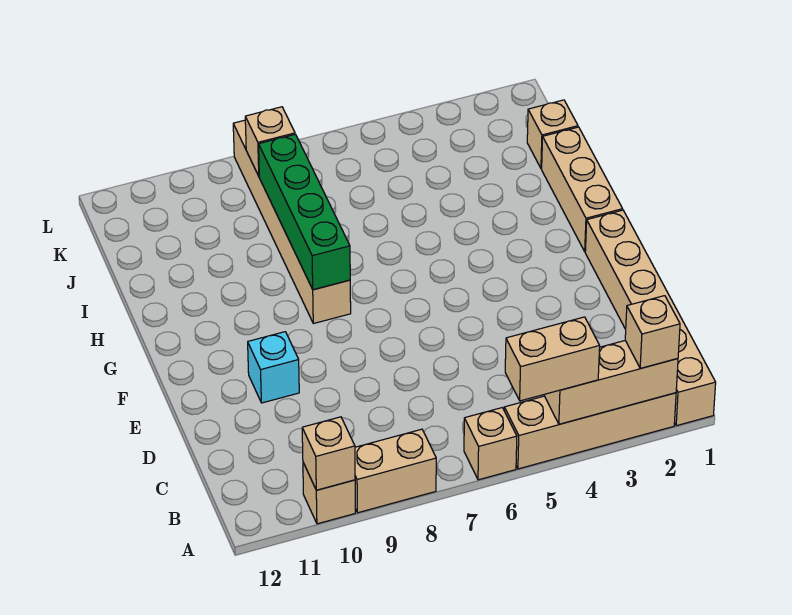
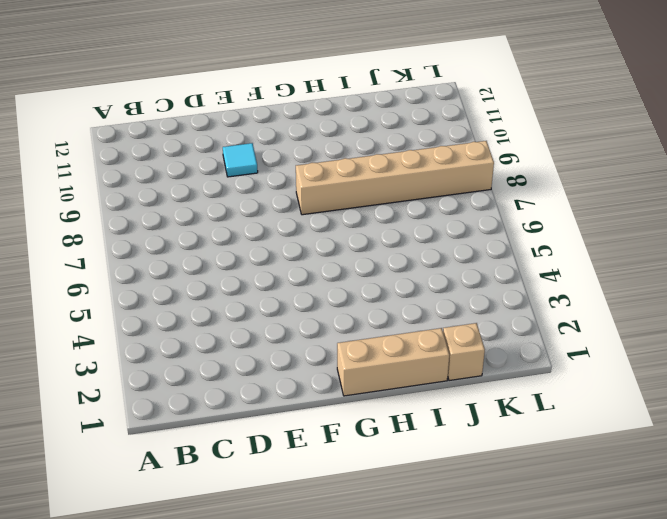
cyan 1x1 tile [223,143,258,177] -> cyan 1x1 brick [248,332,299,403]
none -> tan 1x6 brick [585,210,716,426]
none -> tan 1x4 brick [504,393,676,469]
none -> tan 1x1 brick [464,408,517,480]

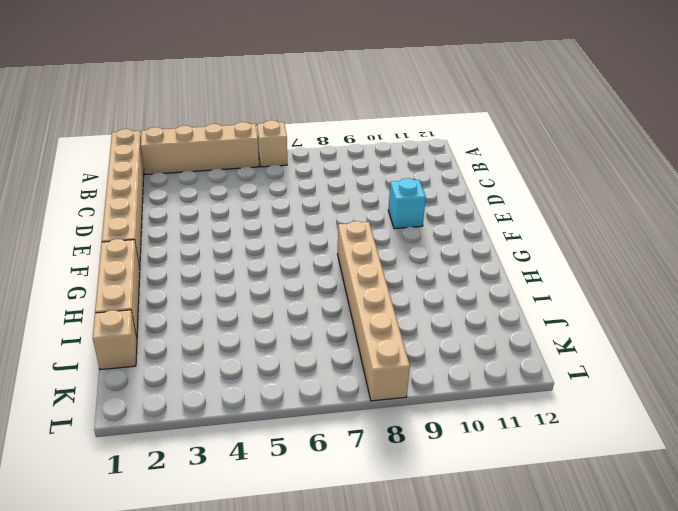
none -> tan 1x2 brick [355,429,436,513]
none -> tan 1x1 brick [303,463,355,524]
none -> tan 1x3 brick [544,341,678,424]

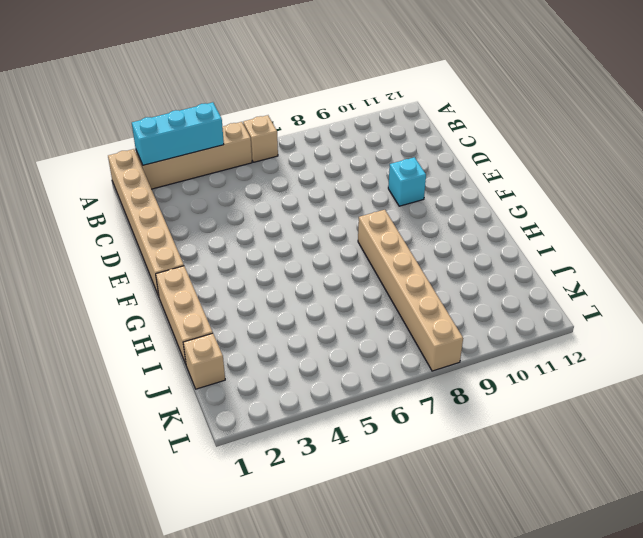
cyan 1x3 brick [132,102,224,165] -> tan 1x3 brick [544,341,678,424]
none -> tan 1x2 brick [355,429,436,513]
none -> tan 1x1 brick [303,463,355,524]
none -> tan 1x1 brick [302,417,355,490]

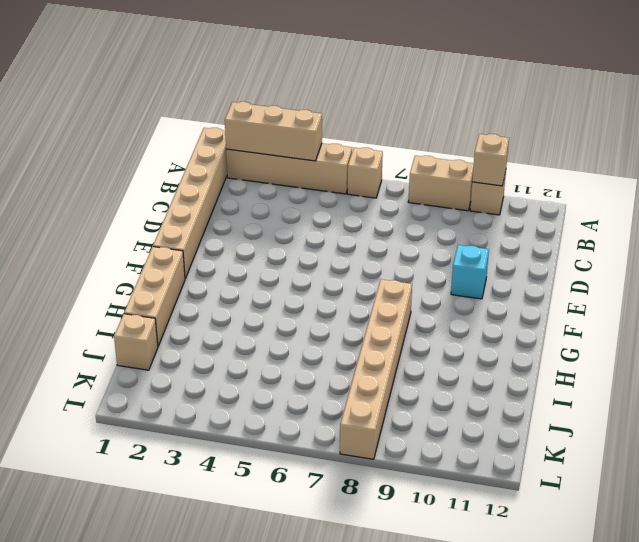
none -> green 1x4 brick [259,134,350,290]
none -> tan 1x1 brick [245,107,295,176]
none -> tan 1x1 brick [625,296,680,368]

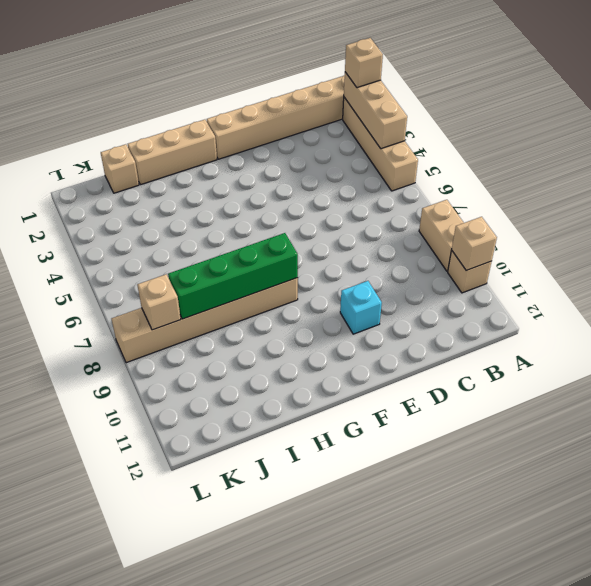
none -> tan 1x1 brick [464,408,517,480]
none -> tan 1x2 brick [505,317,600,401]

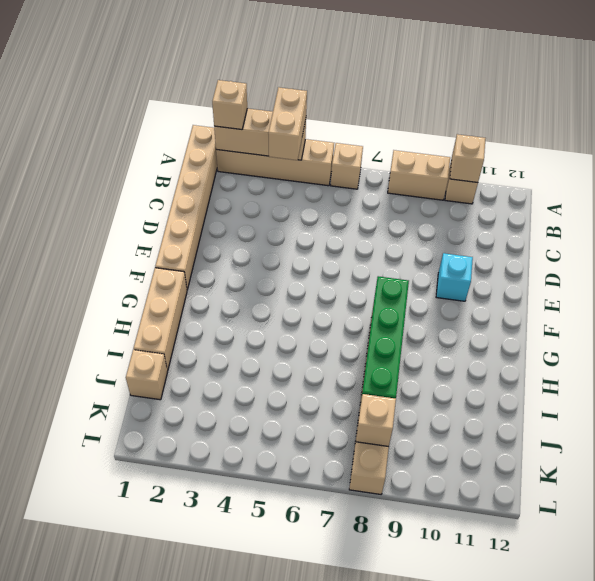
tan 1x2 brick [268,87,307,160] -> tan 1x2 brick turned to [505,317,600,401]

